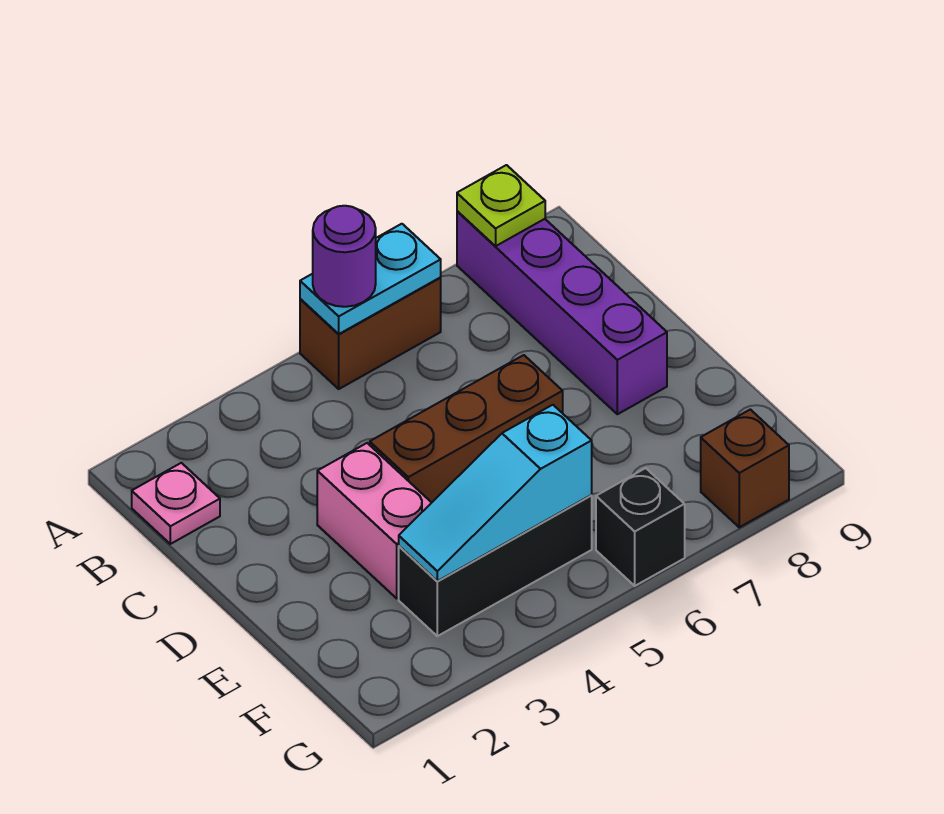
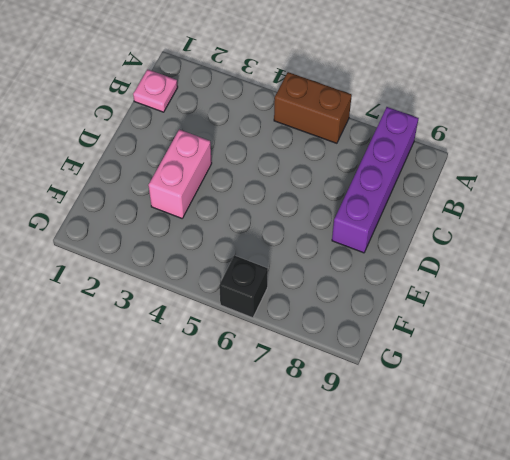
none -> brown 1x3 brick [370,355,563,502]
none -> black 1x3 brick [399,496,592,636]
none -> brown 1x1 brick [701,410,789,527]

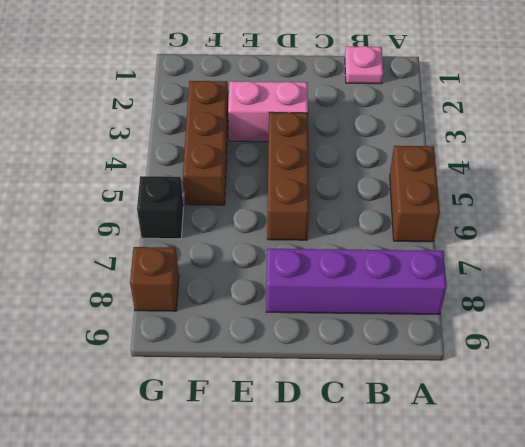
brown 1x3 brick [183,81,228,205] -> black 1x3 brick [399,496,592,636]
none -> cyan 1x2 plate [300,224,441,334]
none -> lime 1x1 plate [457,165,545,246]
none -> cyan 1x3 slope [399,405,592,581]

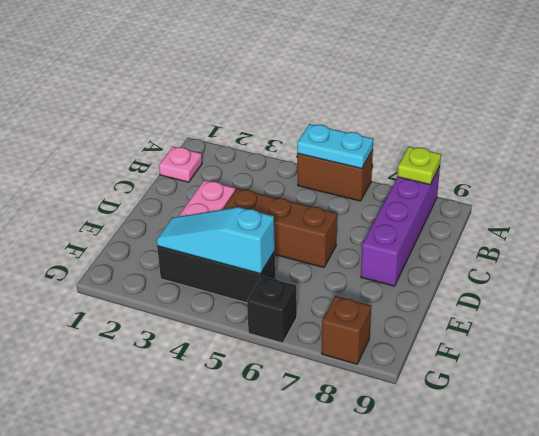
none -> purple 1x1 round brick [313,206,376,307]

